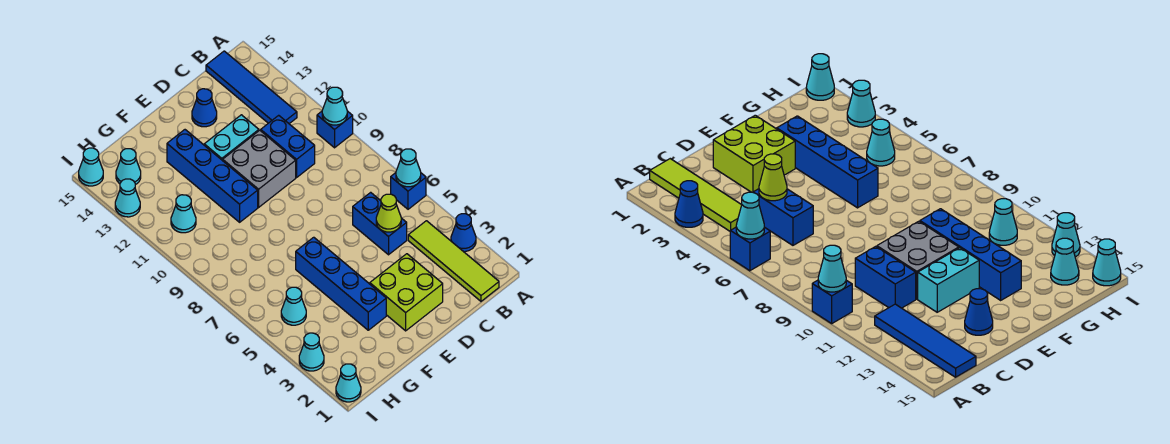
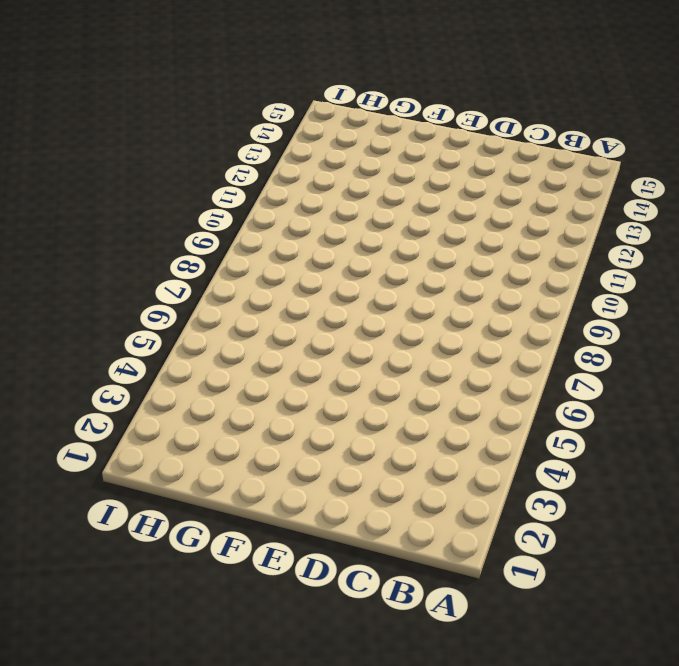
none -> blue 1x1 cone [451,214,476,252]
none -> blue 1x1 brick [391,173,426,209]
none -> blue 1x1 brick [317,111,353,148]

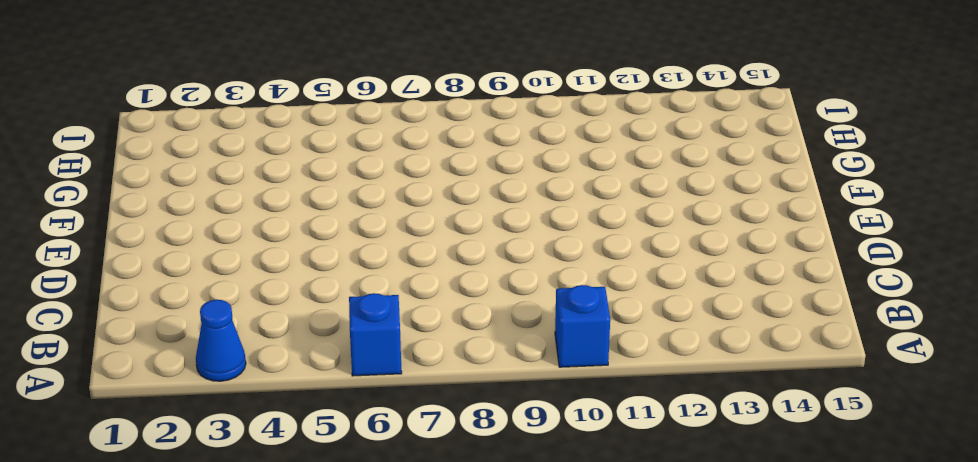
none -> lime 1x4 tile [408,221,499,301]
none -> blue 1x4 tile [206,51,297,124]
none -> blue 1x2 brick [353,192,407,255]

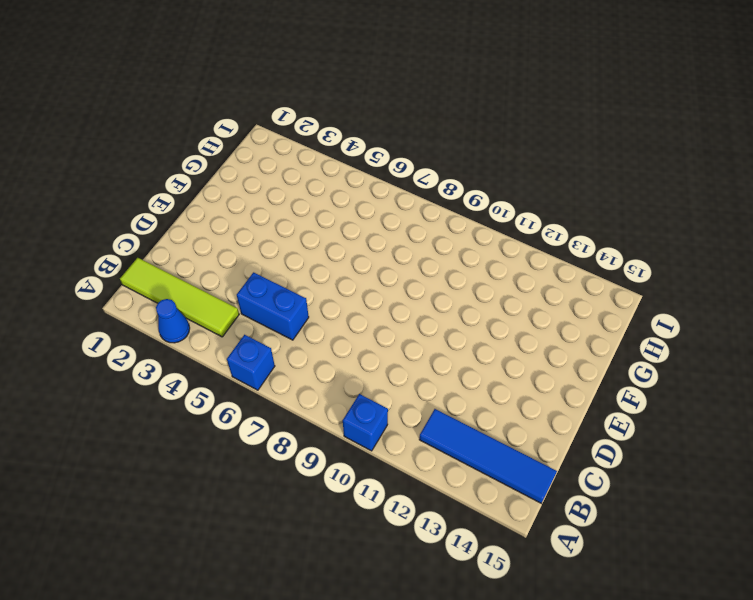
none -> blue 1x2 brick [261,115,315,178]
none -> lime 2x2 brick [370,254,443,331]
none -> grey 2x2 brick [223,130,296,207]

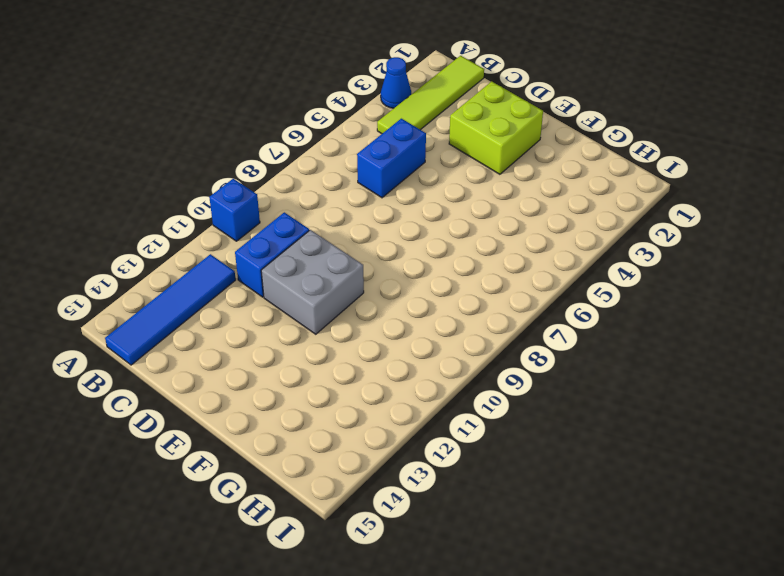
none -> blue 1x1 brick [391,173,426,209]
none -> cyan 1x2 brick [204,115,259,161]
none -> blue 1x1 cone [192,89,217,127]

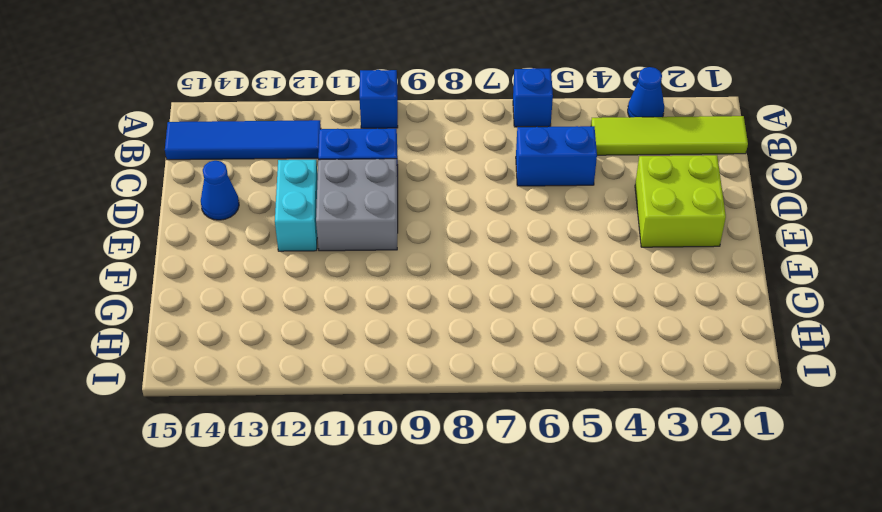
none -> blue 1x4 brick [296,237,386,330]
none -> blue 1x4 brick [167,130,258,222]
none -> cyan 1x1 cone [281,287,306,325]

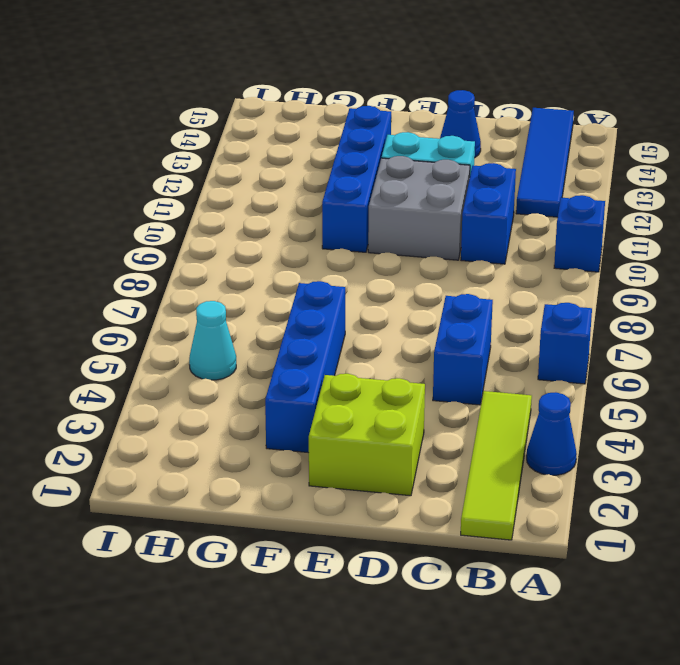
none -> cyan 1x1 cone [171,195,196,233]
none -> cyan 1x1 cone [116,149,141,185]
none -> cyan 1x1 cone [336,364,361,402]

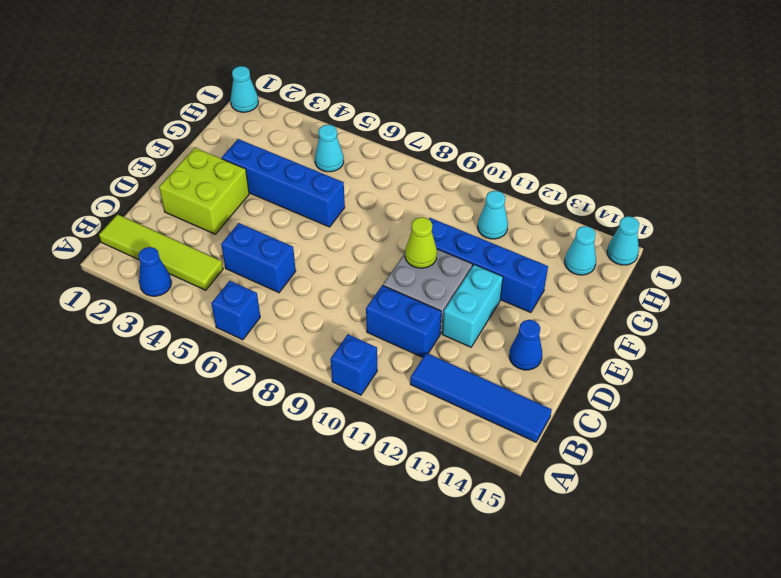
lime 1x1 cone [405,217,437,268] -> lime 1x1 cone moved to [376,194,401,232]
none -> cyan 1x1 cone [299,333,324,371]
none -> cyan 1x1 cone [115,179,140,217]
none -> cyan 1x1 cone [396,149,421,187]

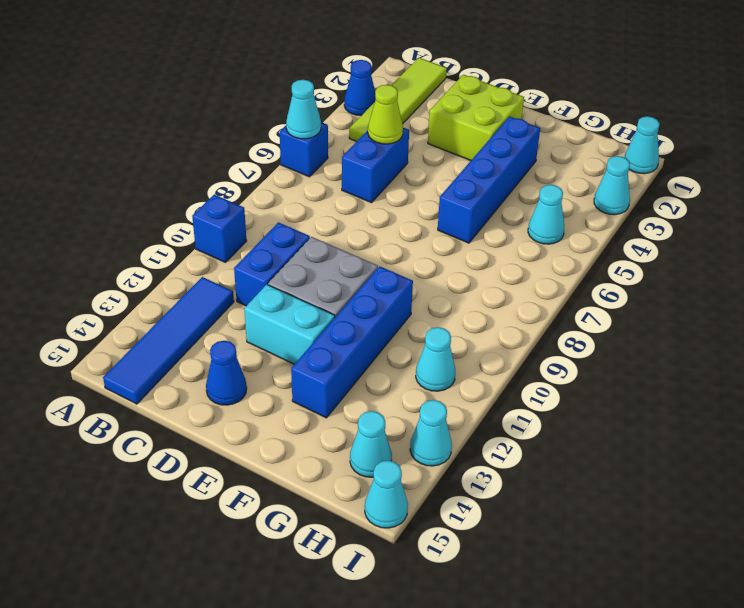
none -> cyan 1x1 cone [322,87,347,125]

